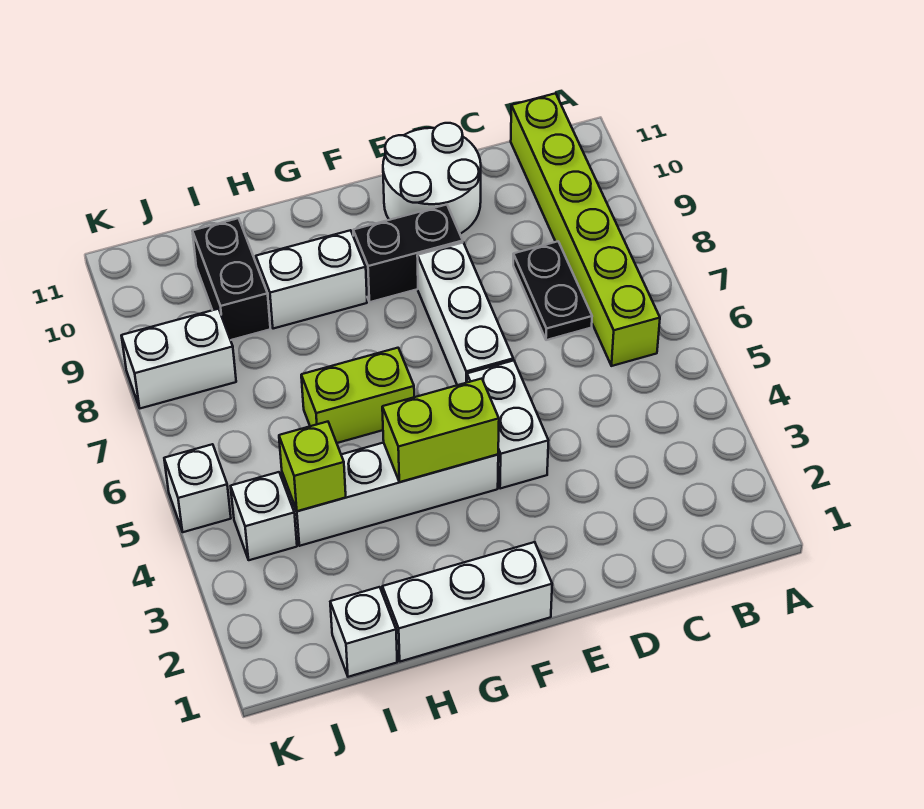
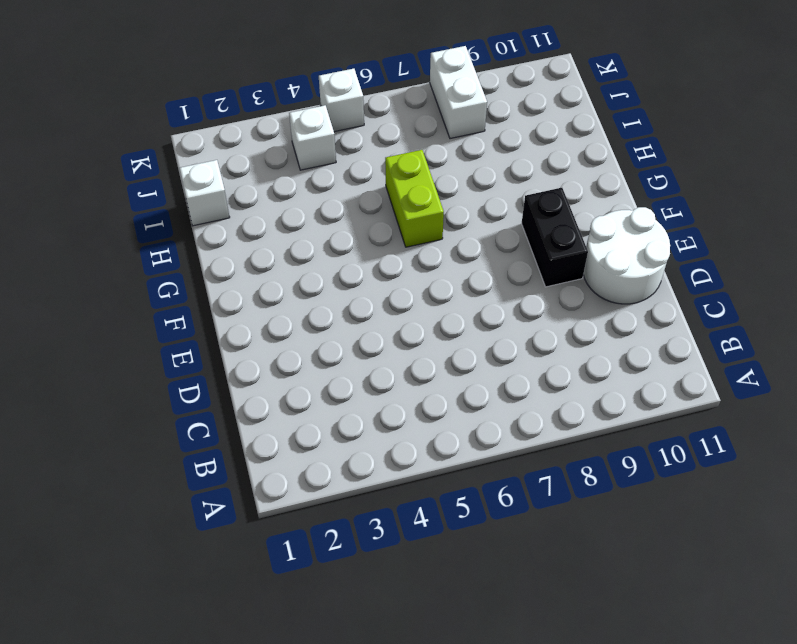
none -> lime 1x6 brick [511,93,660,366]
none -> black 1x2 plate [513,241,592,340]
none -> white 1x2 brick [467,360,548,489]

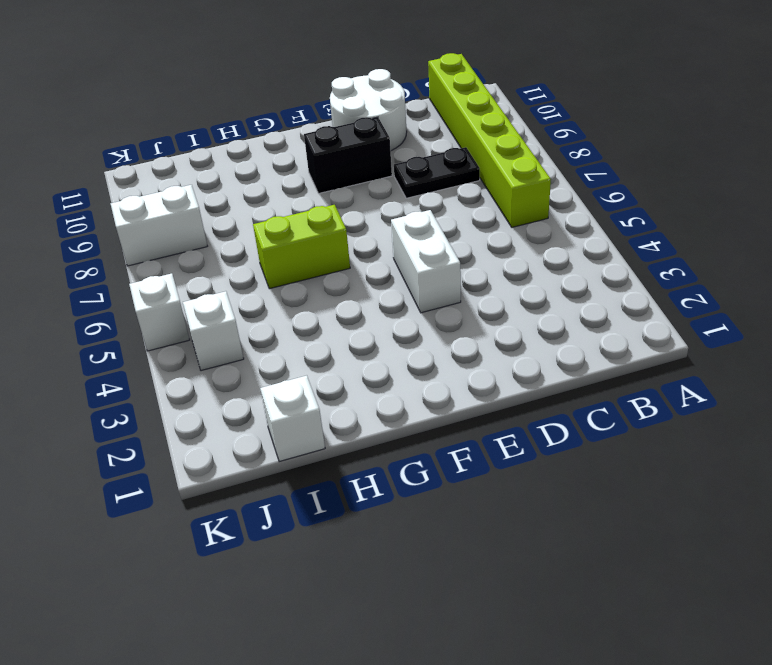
black 1x2 plate [394,147,480,198] -> black 1x2 plate turned to [513,241,592,340]
none -> white 1x3 brick [417,243,513,385]
none -> white 1x3 brick [382,542,552,662]
none -> white 1x4 brick [282,443,498,546]

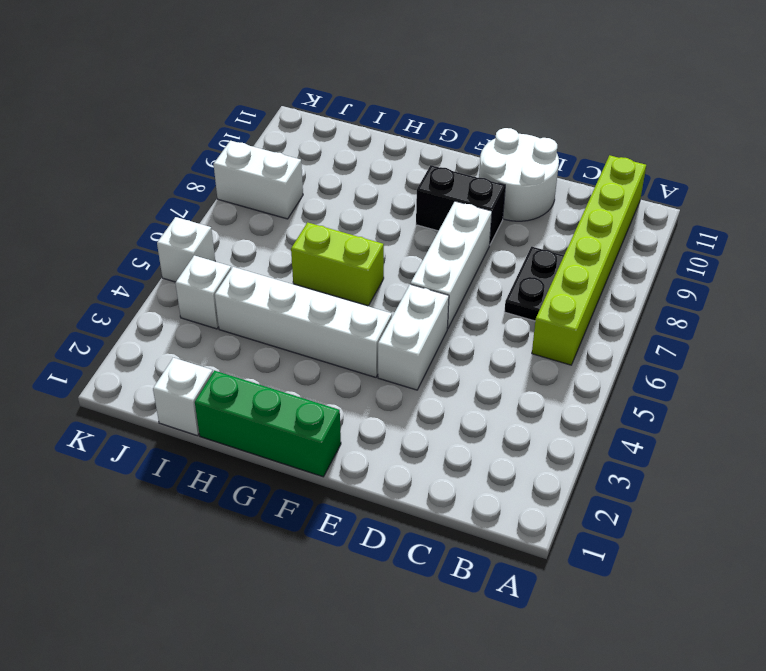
green 1x3 brick [195,371,341,477] -> white 1x3 brick [382,542,552,662]
none -> white 1x2 brick [256,230,367,329]
none -> black 1x2 brick [193,218,270,340]
none -> lime 1x2 brick [382,379,499,482]

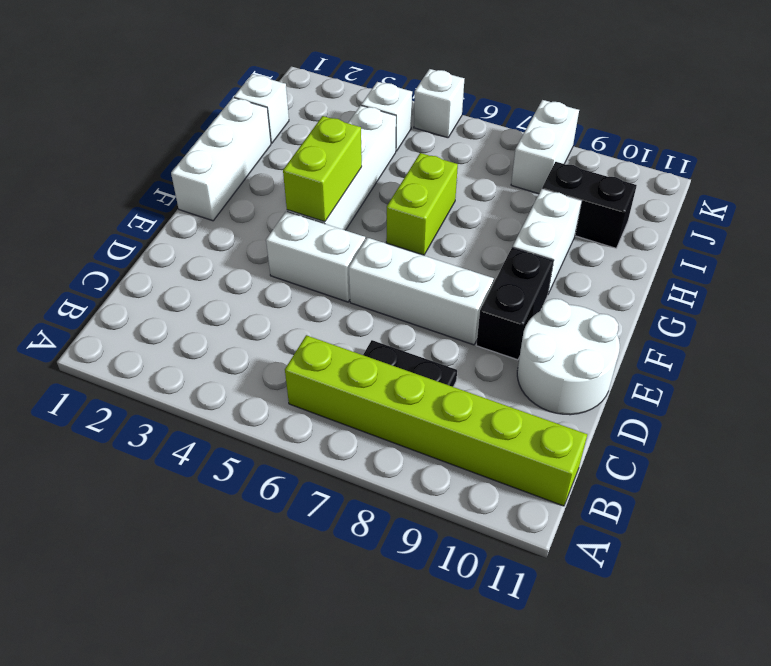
none -> lime 1x1 brick [279,422,346,511]

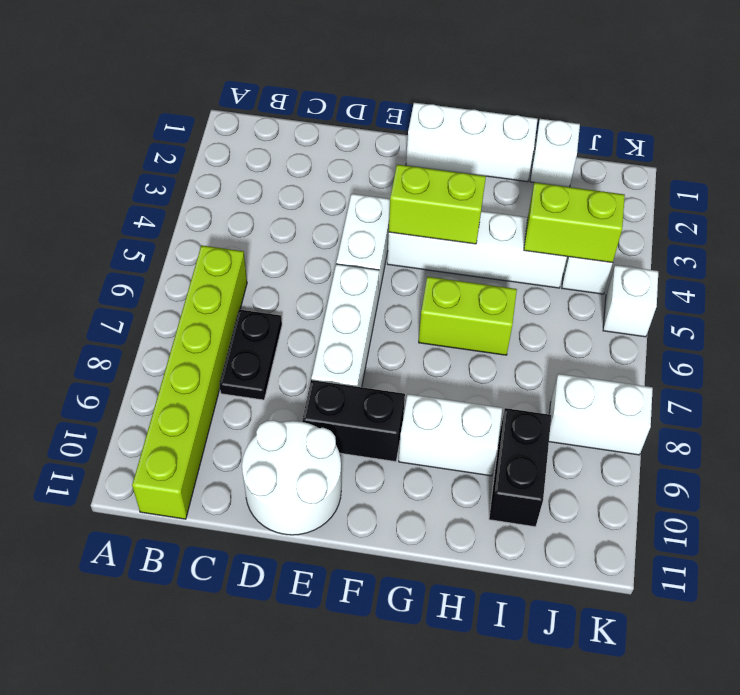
lime 1x2 brick [524,183,625,263] -> lime 1x1 brick [279,422,346,511]

